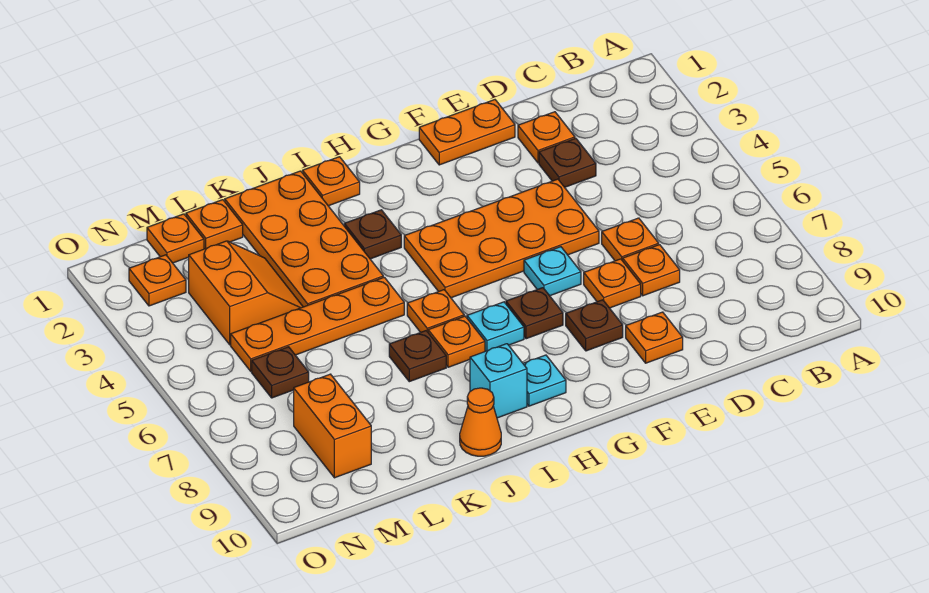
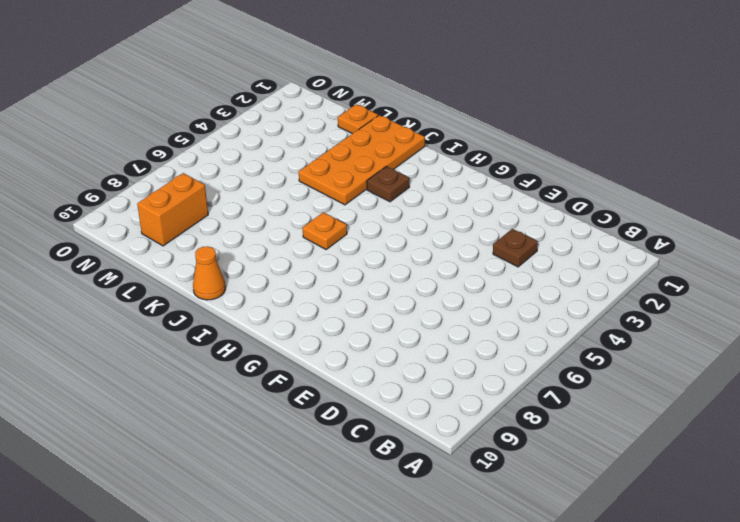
none -> orange 1x1 plate [518,112,575,163]
none -> orange 1x1 plate [602,218,659,261]
none -> orange 1x1 plate [623,245,680,296]

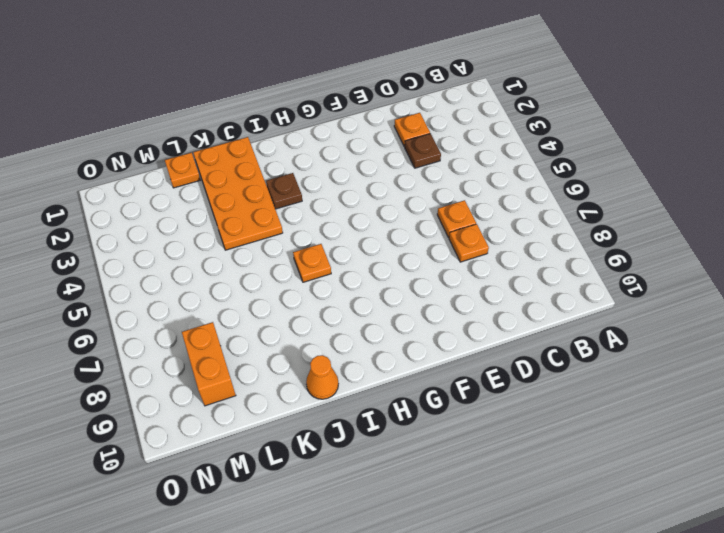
none -> orange 1x2 plate [419,100,515,165]
none -> orange 2x4 plate [404,179,599,298]
none -> orange 1x1 plate [584,259,641,308]

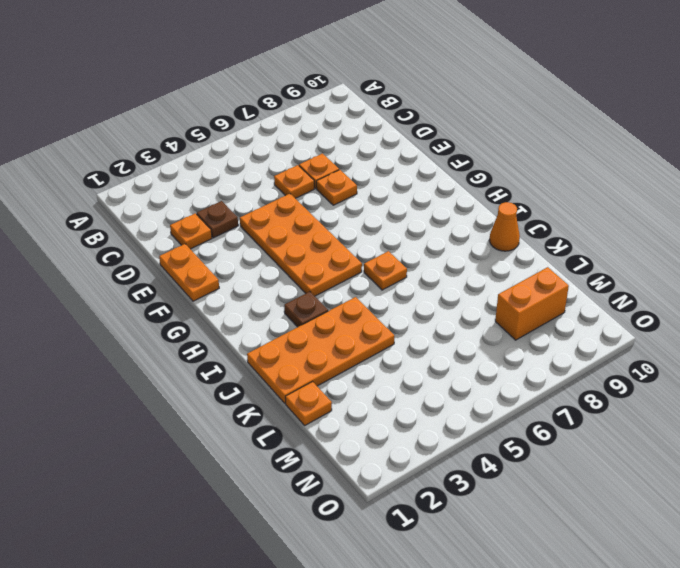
none -> orange 1x1 plate [626,312,683,363]
none -> cyan 1x1 plate [524,247,581,296]
none -> brown 1x1 plate [566,300,623,351]

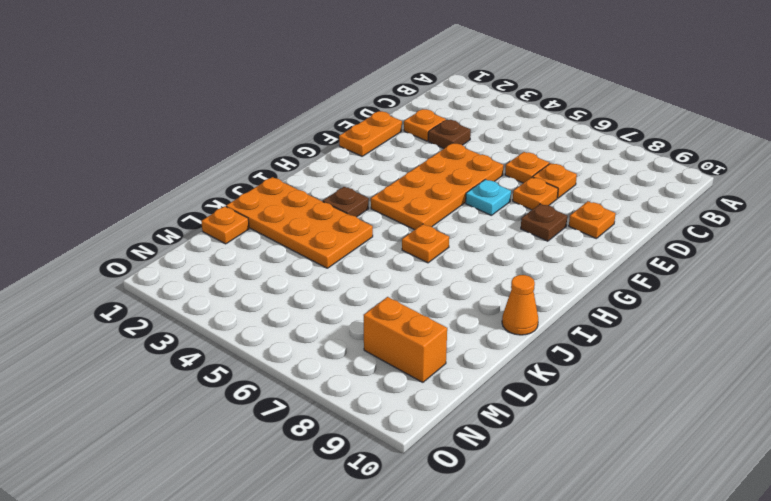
none -> brown 1x1 plate [506,288,563,339]
none -> cyan 1x1 plate [467,302,524,351]
none -> cyan 1x1 plate [523,355,566,406]

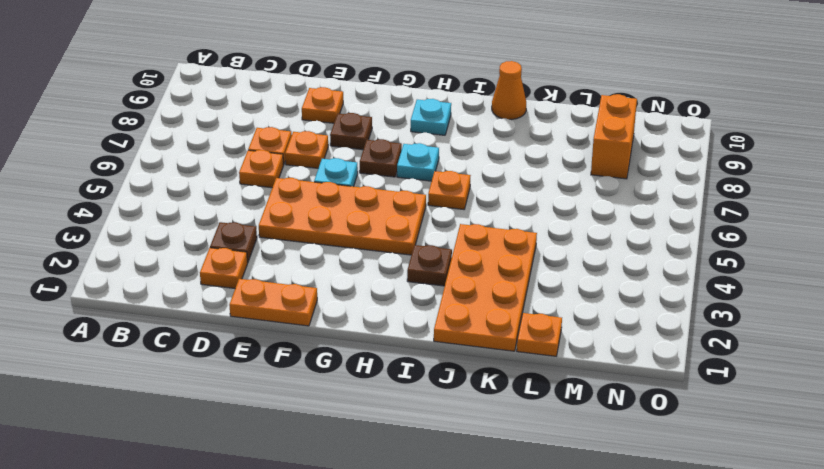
none -> orange 1x1 plate [303,157,360,206]
none -> orange 1x1 plate [428,316,485,367]
none -> cyan 1x1 brick [470,344,527,418]

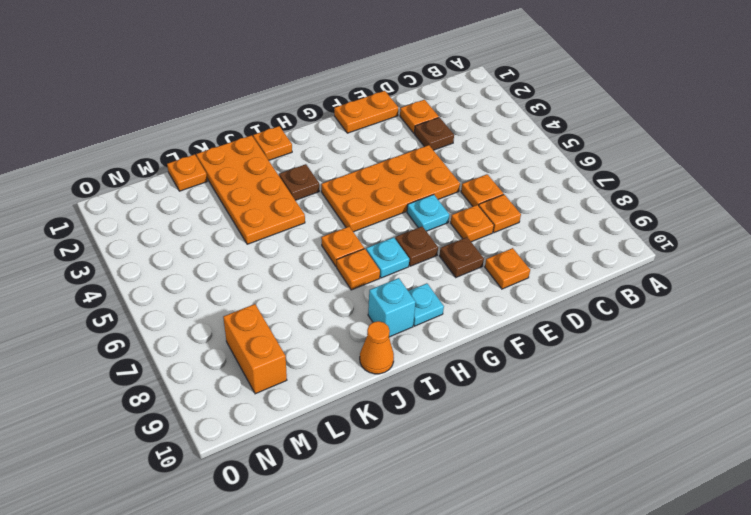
none -> orange 1x4 plate [231,277,404,371]
none -> brown 1x1 plate [389,331,446,382]
none -> orange 2x2 slope [189,241,303,345]

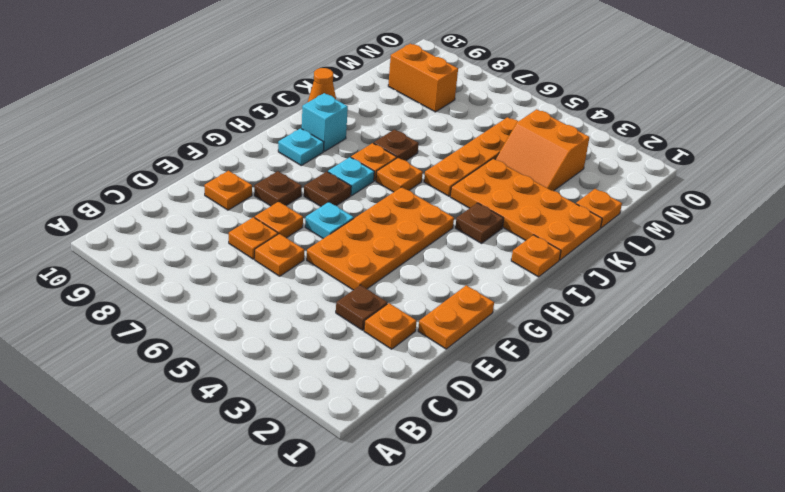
none -> orange 1x1 plate [147,214,204,263]
none -> brown 1x1 plate [252,347,309,398]
none -> orange 1x1 plate [129,255,186,306]

